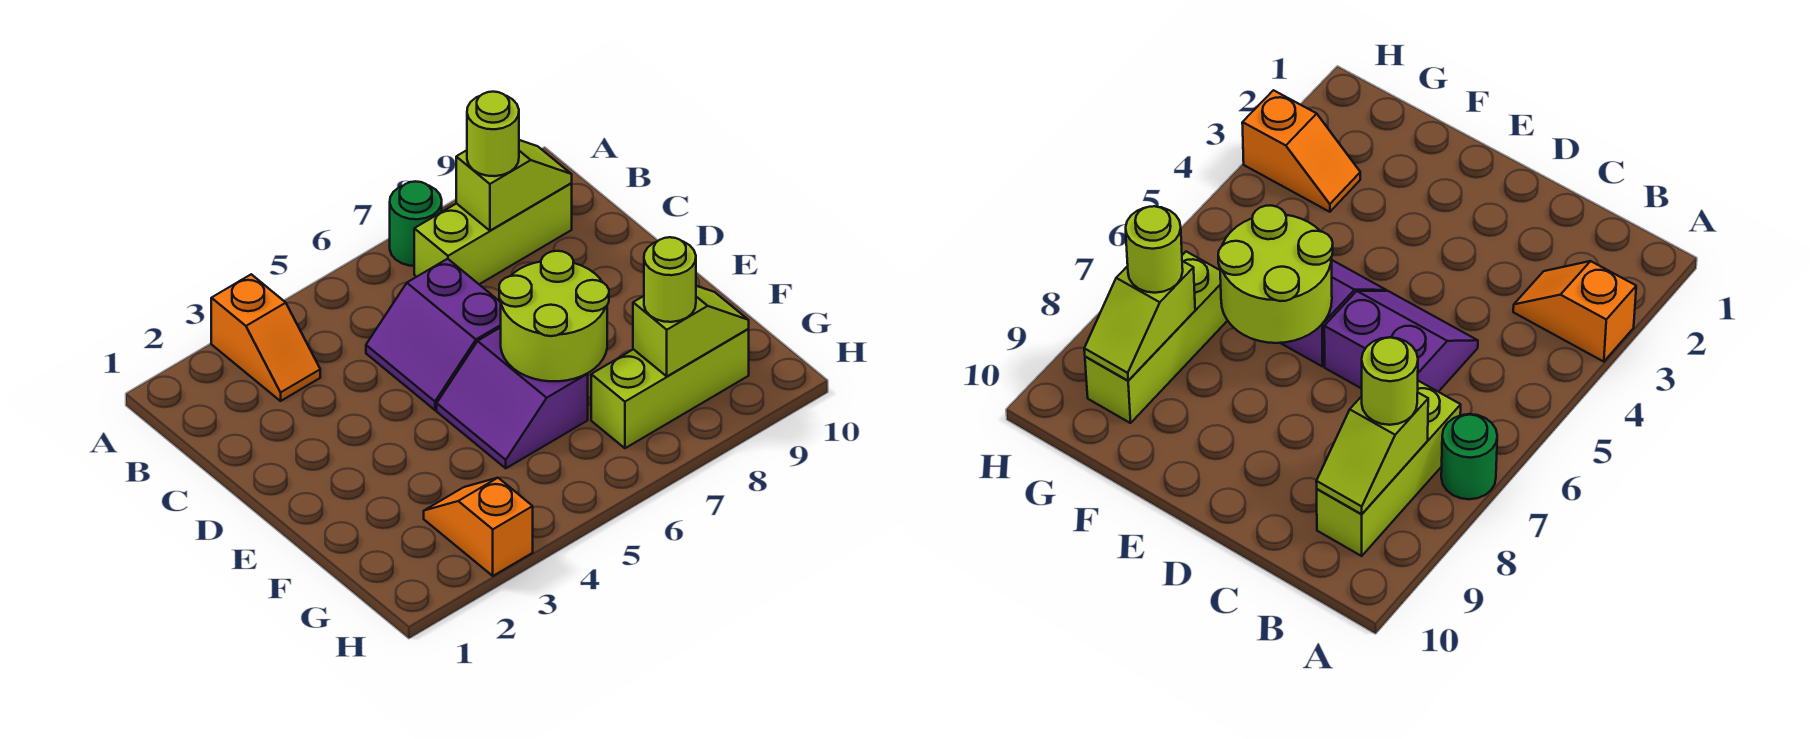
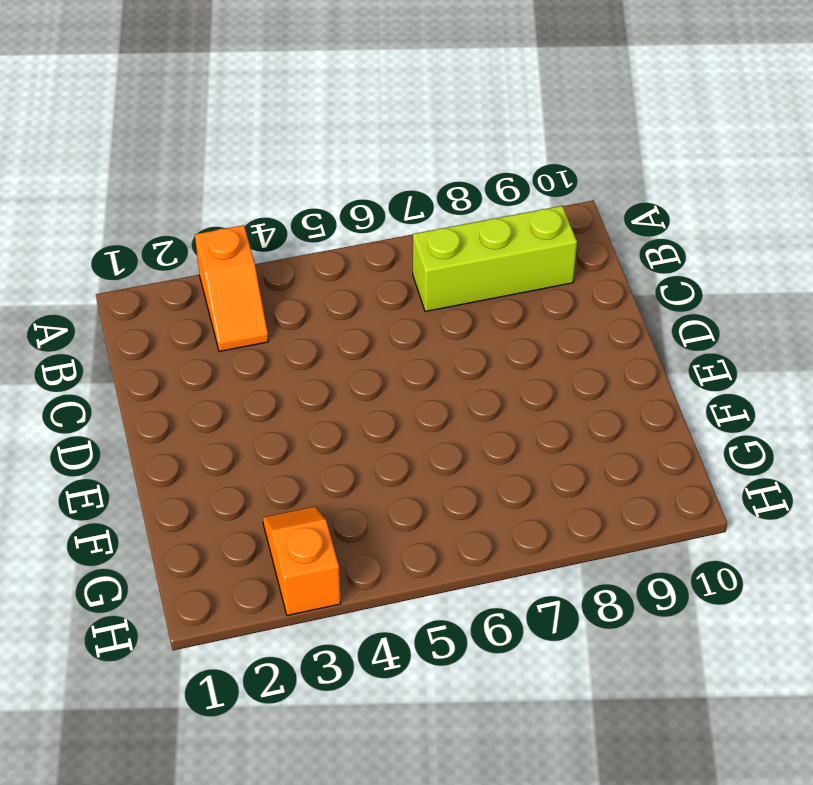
none -> green 1x1 round brick [390,181,442,266]
none -> purple 2x2 slope [366,259,501,410]
none -> purple 2x2 slope [437,327,588,468]

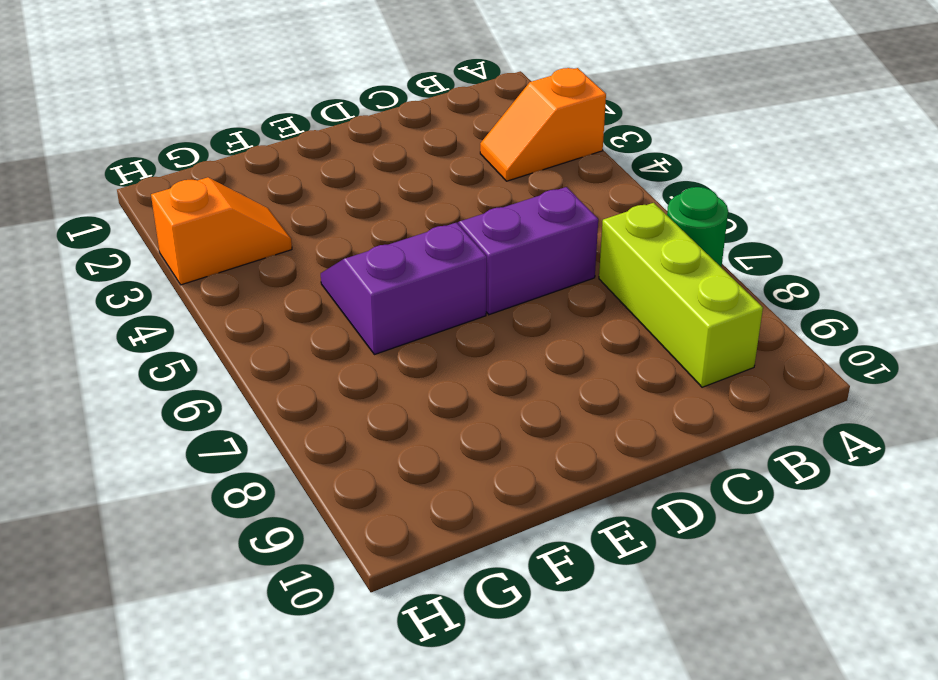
none -> lime 1x3 brick [591,329,749,448]
none -> lime 1x2 slope [456,140,572,231]
none -> lime 2x2 round brick [499,251,609,381]

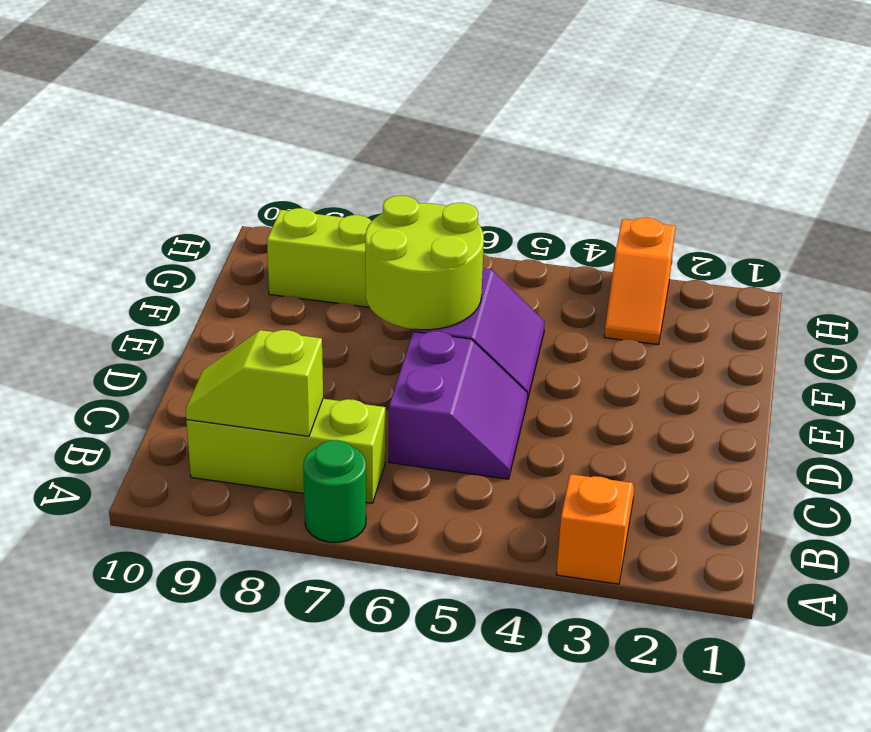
none -> lime 1x2 slope [633,286,749,376]
none -> lime 1x1 round brick [467,92,519,176]
none -> lime 1x1 round brick [644,237,696,322]

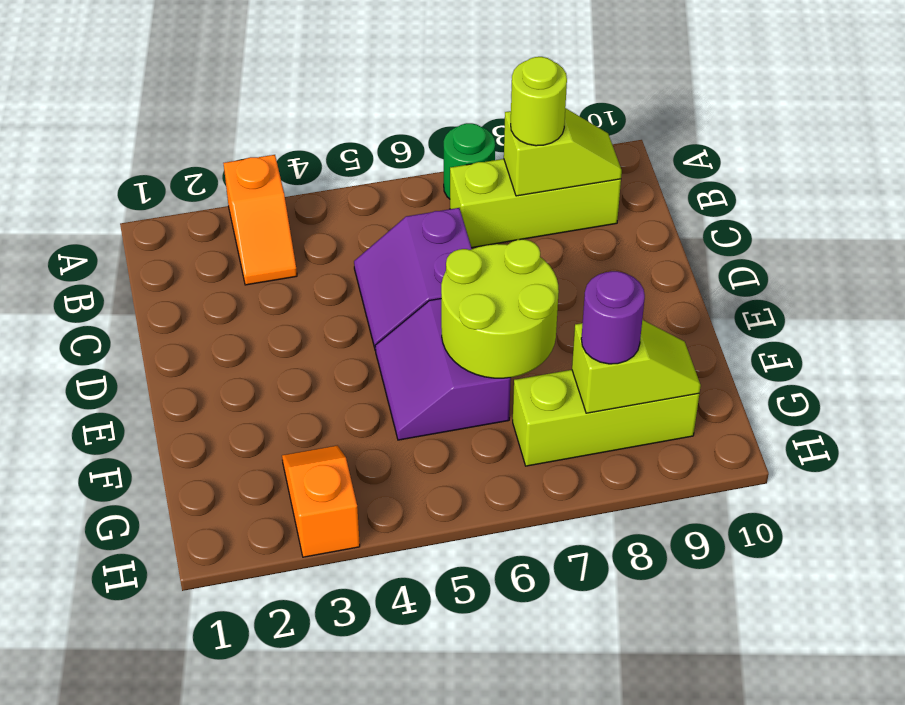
purple 1x1 round brick [581,271,645,364] -> lime 1x1 round brick [644,237,696,322]

